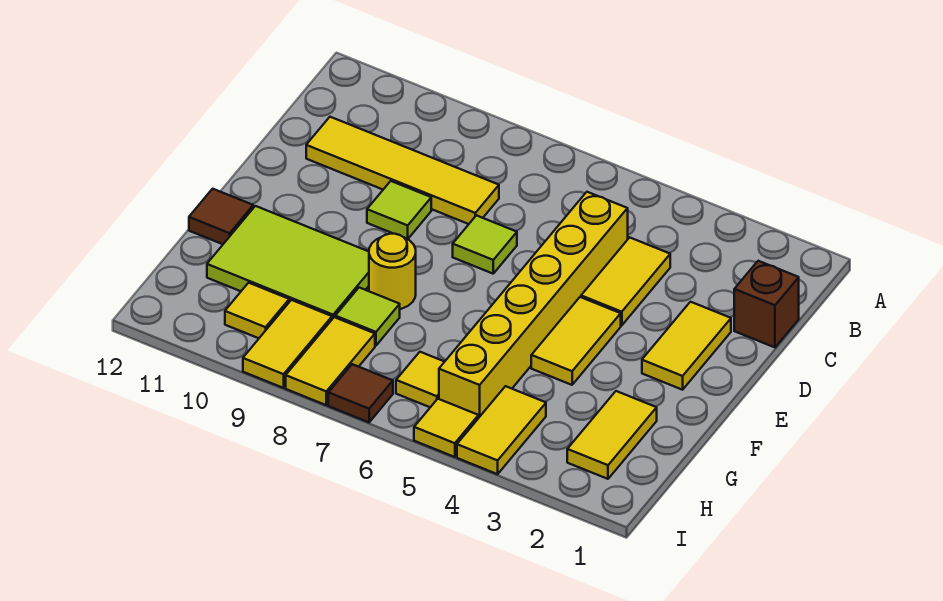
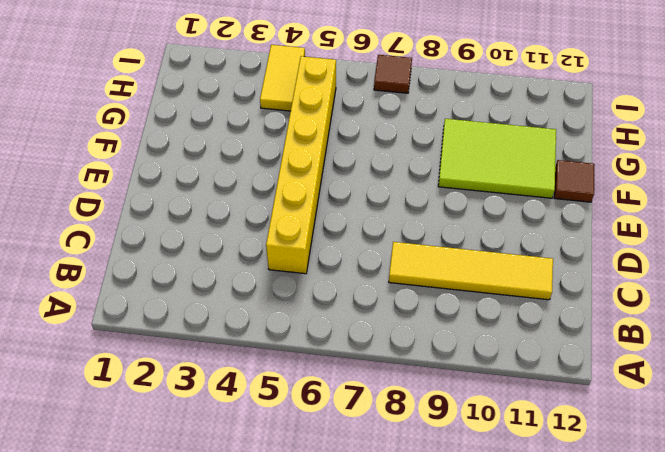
none -> brown 1x1 brick [734,261,799,347]
none -> yellow 1x2 tile [581,237,670,326]
none -> yellow 1x2 tile [642,302,731,390]

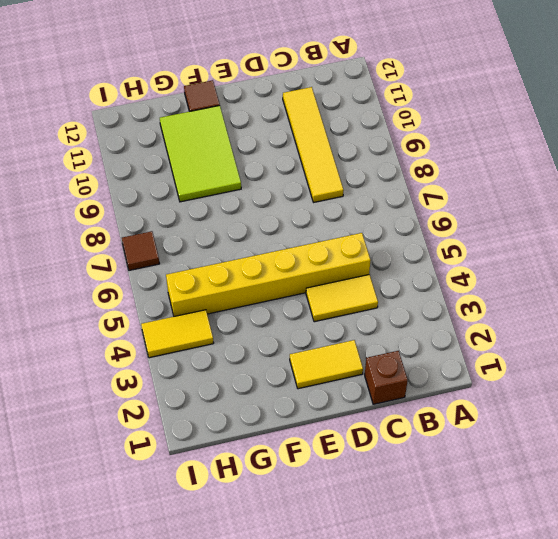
none -> lime 1x1 tile [453,215,517,274]
none -> lime 1x1 tile [367,181,431,239]
none -> yellow 1x2 tile [531,297,621,385]

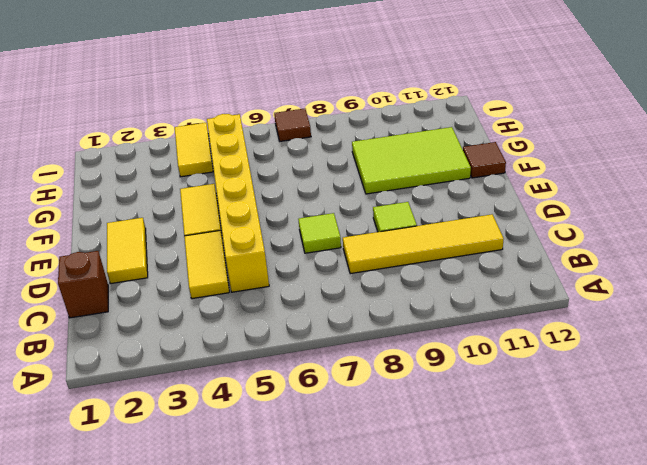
none -> yellow 1x1 round brick [369,234,416,309]
none -> yellow 1x2 tile [567,391,657,479]
none -> lime 1x1 tile [335,288,400,346]

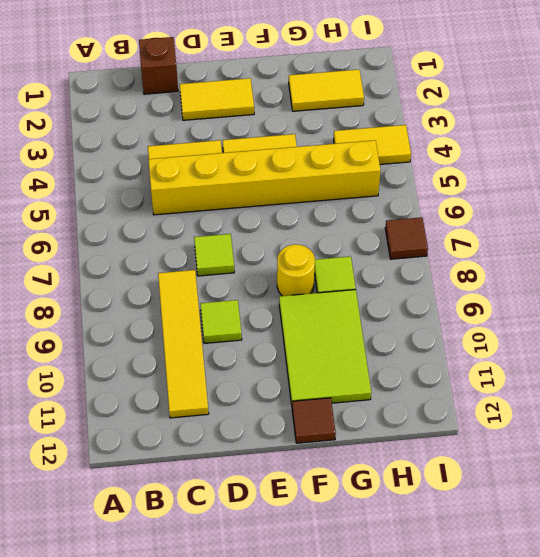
none -> yellow 1x1 tile [396,352,444,407]
none -> yellow 1x2 tile [286,317,375,405]
none -> yellow 1x2 tile [243,300,332,388]

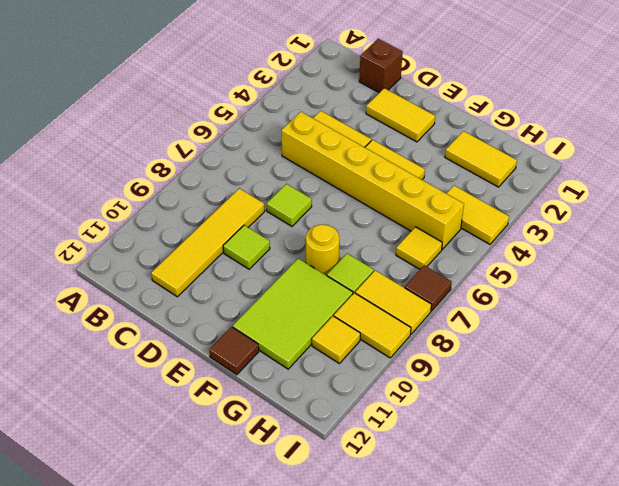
none -> yellow 1x1 tile [414,399,479,457]

